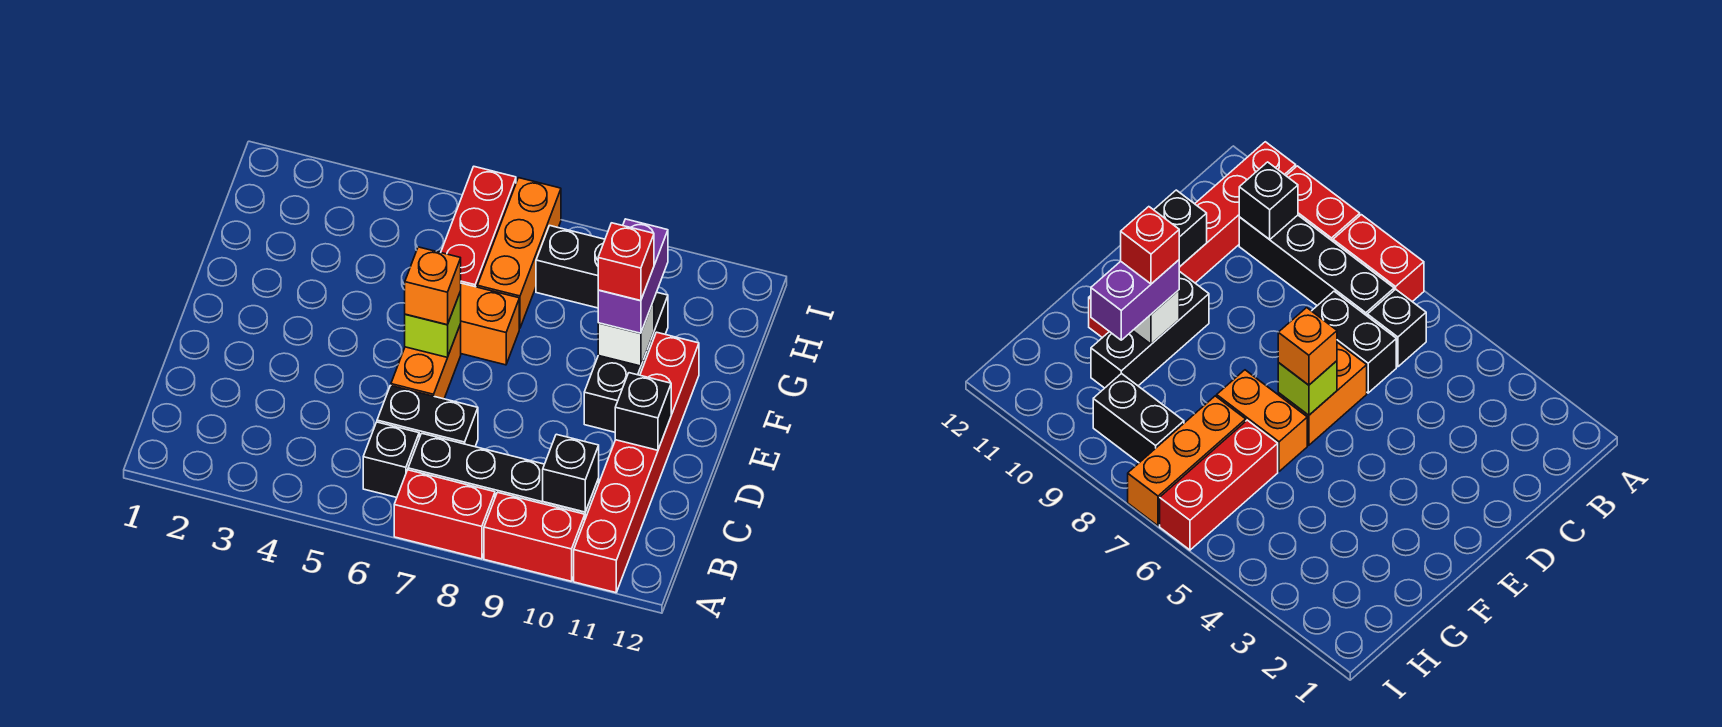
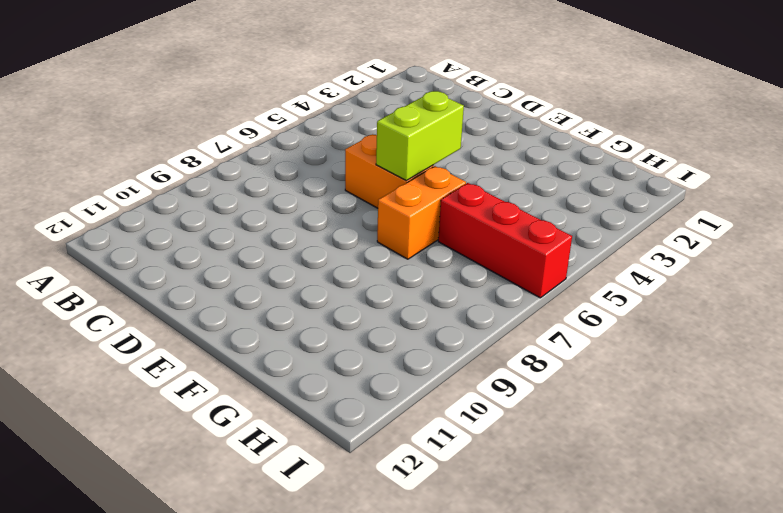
lime 1x2 brick [376,91,464,181] -> lime 1x1 brick [405,291,461,358]
none -> red 1x2 brick [394,470,495,559]
none -> red 1x2 brick [484,492,585,581]
none -> red 1x6 brick [574,332,699,593]

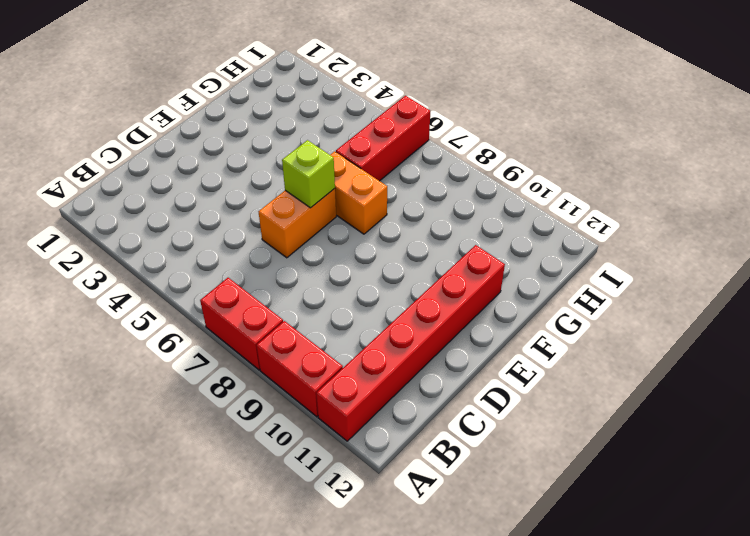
none -> black 1x1 brick [363,422,419,497]
none -> black 1x4 brick [408,433,599,518]
none -> black 1x2 brick [377,386,478,447]

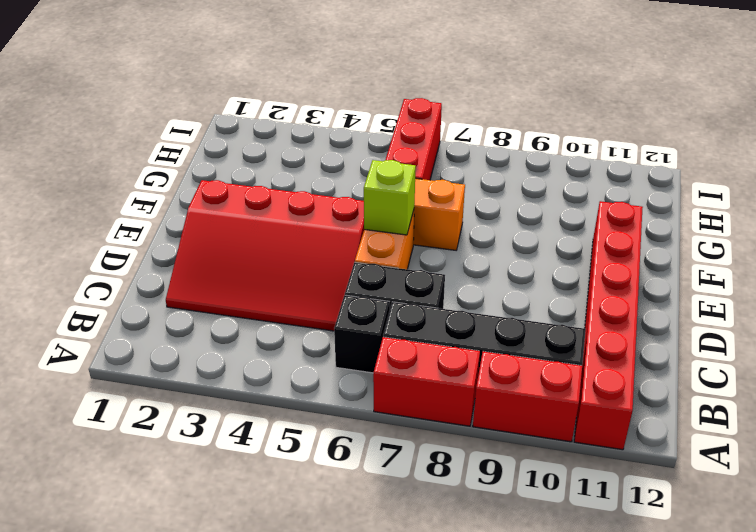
red 3x4 slope [166,180,364,331] -> none
none -> black 1x3 brick [584,292,668,432]
none -> orange 1x3 brick [477,178,561,328]
none -> black 1x2 brick [536,225,605,308]

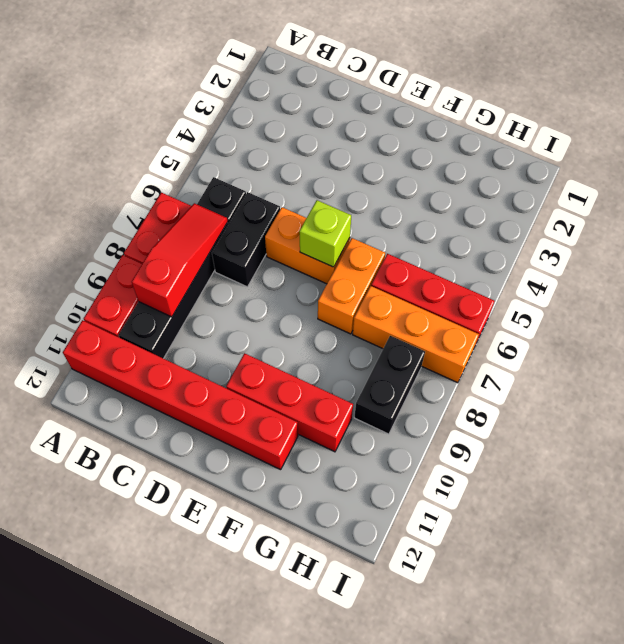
red 1x3 slope [132,203,228,317] -> none
red 1x3 brick [226,353,353,452] -> black 1x3 brick [584,292,668,432]
none -> black 1x1 brick [543,434,599,512]
none -> black 1x1 brick [615,373,671,450]
none -> white 1x1 brick [598,300,654,366]

